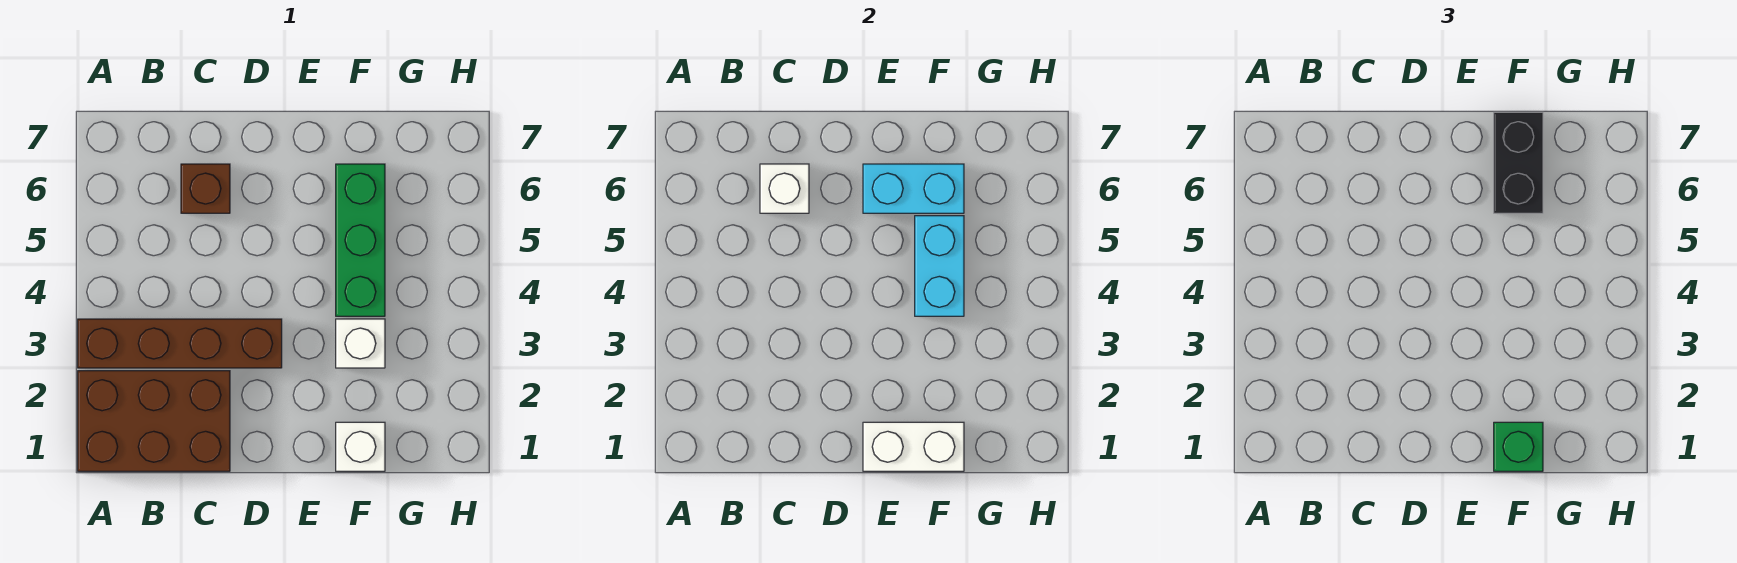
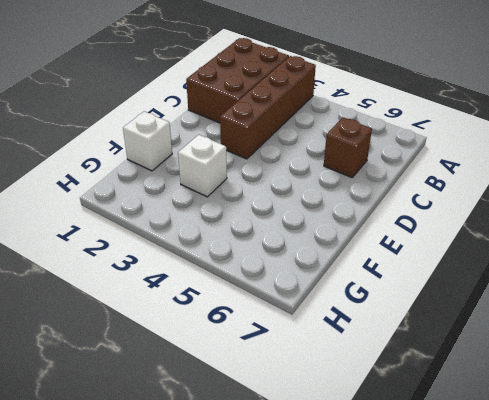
none -> green 1x3 brick [336,164,385,316]
none -> white 1x1 brick [760,164,809,213]
none -> white 1x2 brick [863,422,964,471]

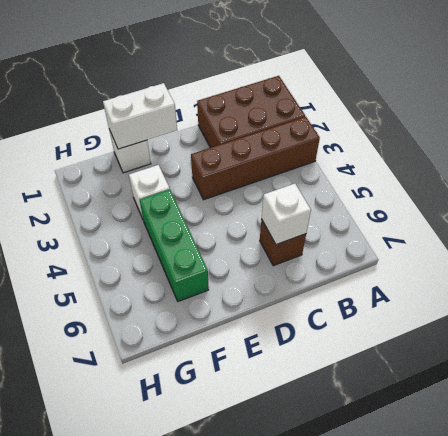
none -> cyan 1x2 brick [863,164,964,213]
none -> cyan 1x2 brick [915,216,964,316]
none -> green 1x1 brick [1494,422,1543,471]

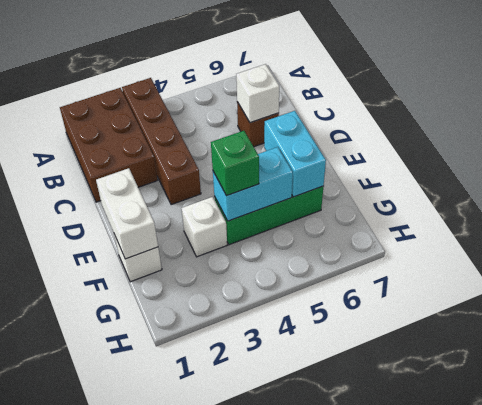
green 1x1 brick [211,131,259,196] -> green 1x1 brick moved to [1494,422,1543,471]
none -> black 1x2 brick [1494,112,1543,213]

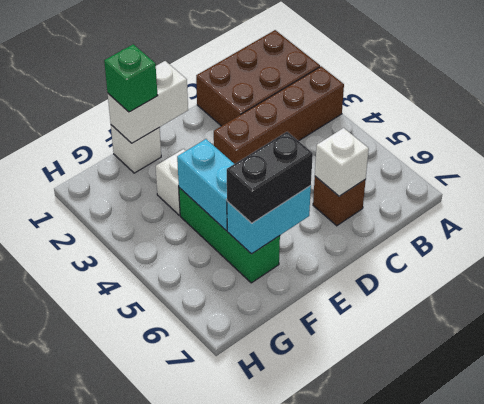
black 1x2 brick [227,132,313,223] -> black 1x2 brick turned to [1494,112,1543,213]

